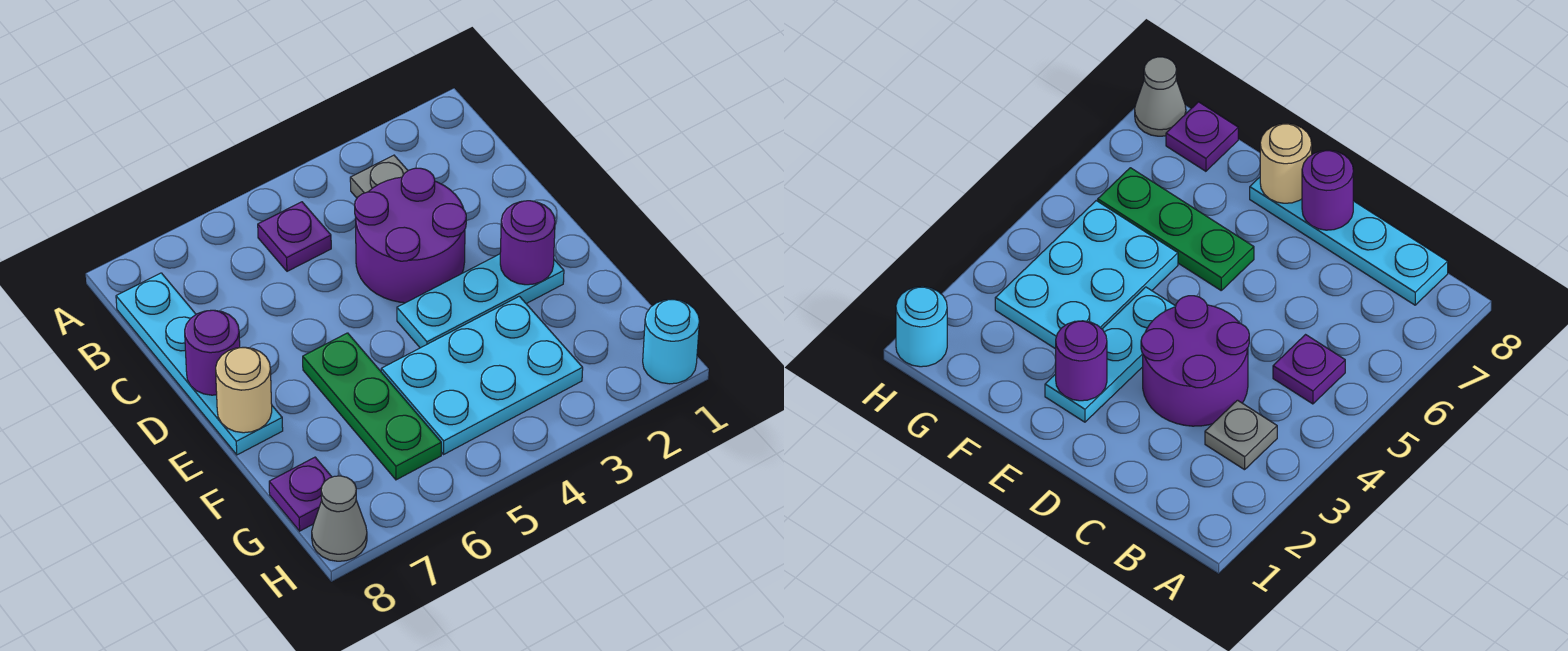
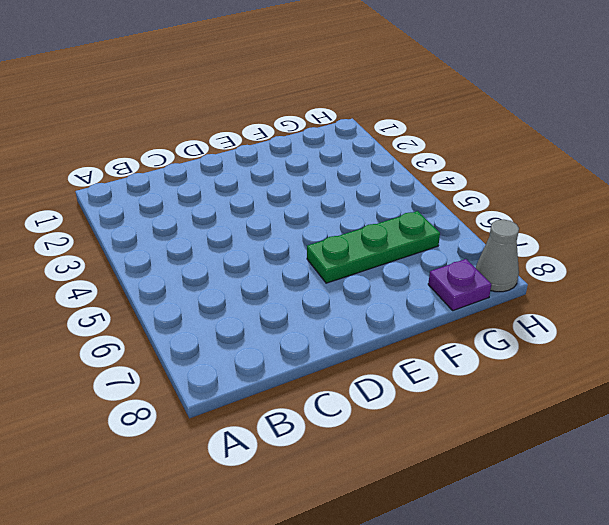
none -> grey 1x1 plate [350,155,408,198]
none -> purple 1x1 plate [258,202,331,271]
none -> cyan 1x4 plate [116,273,283,455]

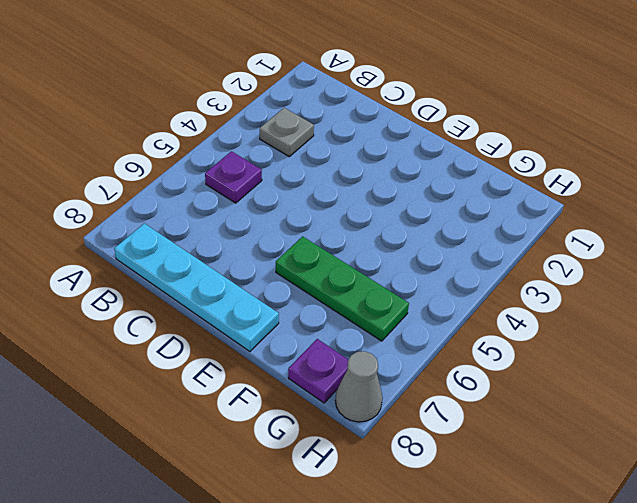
none -> purple 2x2 round brick [355,168,466,303]
none -> cyan 1x3 plate [397,254,564,348]
none -> cyan 2x3 plate [381,296,583,454]

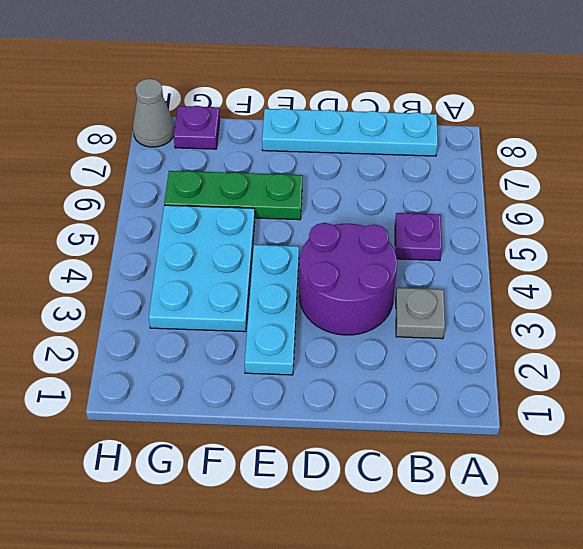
none -> cyan 1x1 round brick [643,299,699,384]
none -> purple 1x1 round brick [185,310,240,395]
none -> purple 1x1 round brick [500,201,555,285]

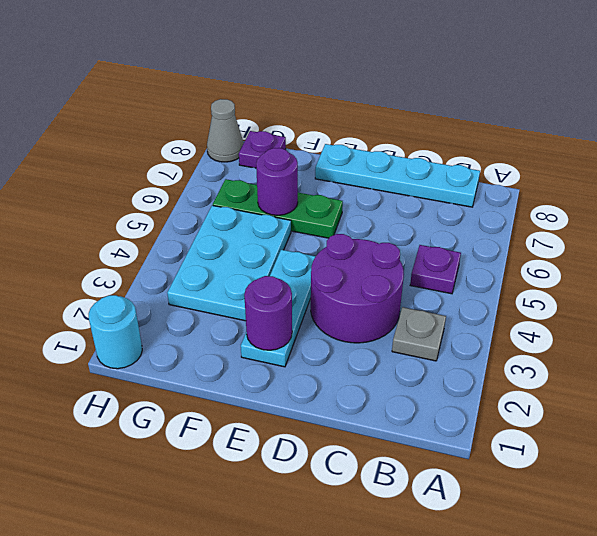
purple 1x1 round brick [256,148,298,215] -> purple 1x1 round brick moved to [185,310,240,395]
none -> tan 1x1 round brick [216,347,272,433]

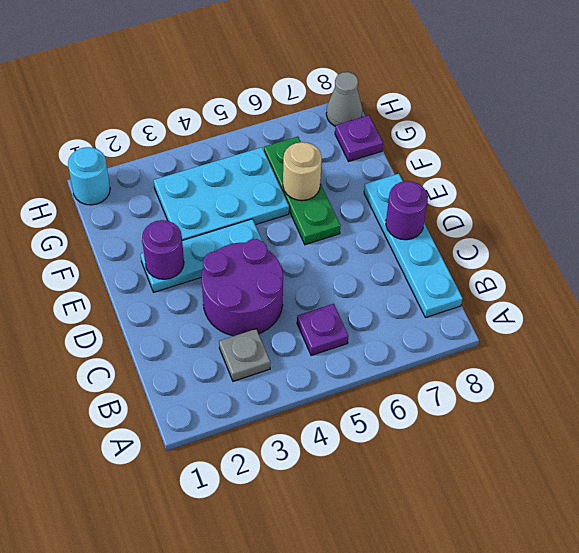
tan 1x1 round brick [283,142,322,201] -> tan 1x1 round brick moved to [216,347,272,433]

